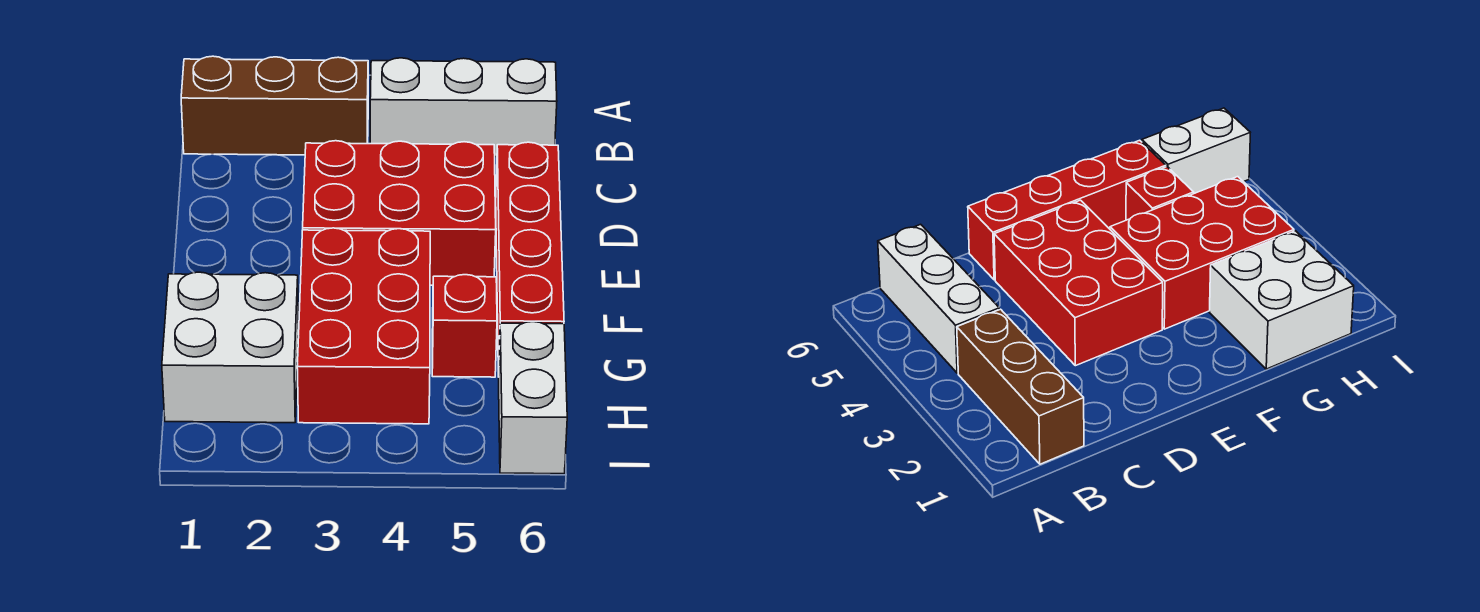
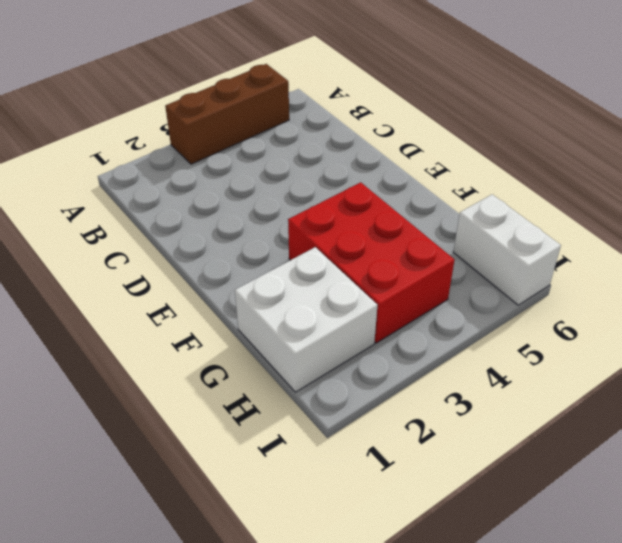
brown 1x3 brick [165,64,289,164] -> brown 1x3 brick moved to [181,56,368,155]
none -> white 1x3 brick [370,58,557,157]
none -> red 2x3 brick [303,141,496,285]

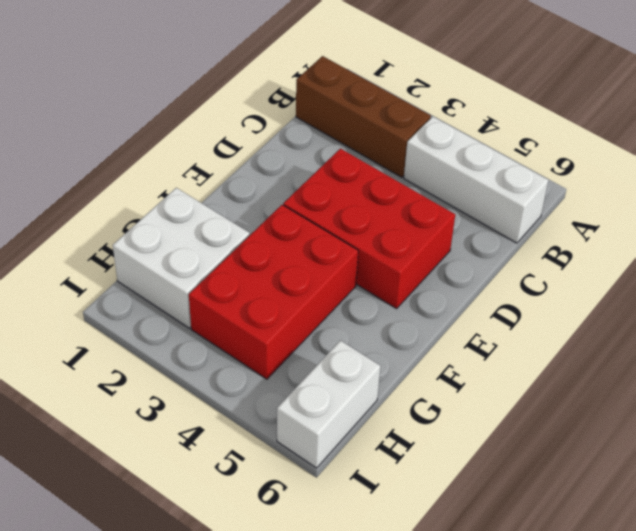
none -> red 1x4 brick [496,142,564,376]
none -> red 1x1 brick [432,275,497,377]

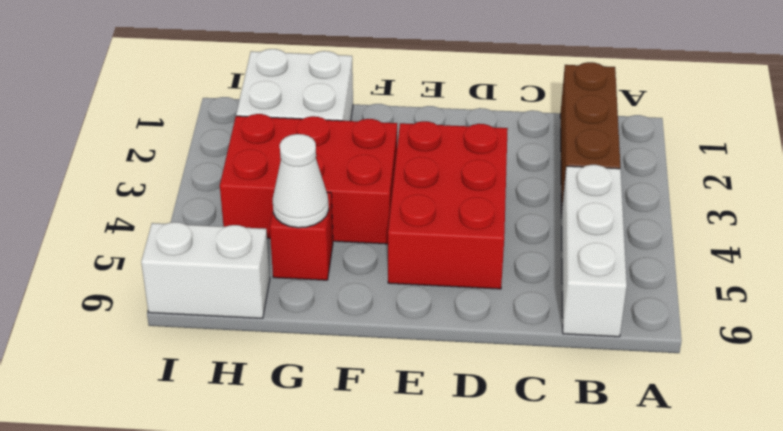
white 1x1 cone [273,134,329,228] -> none
none -> red 1x4 brick [496,142,564,376]

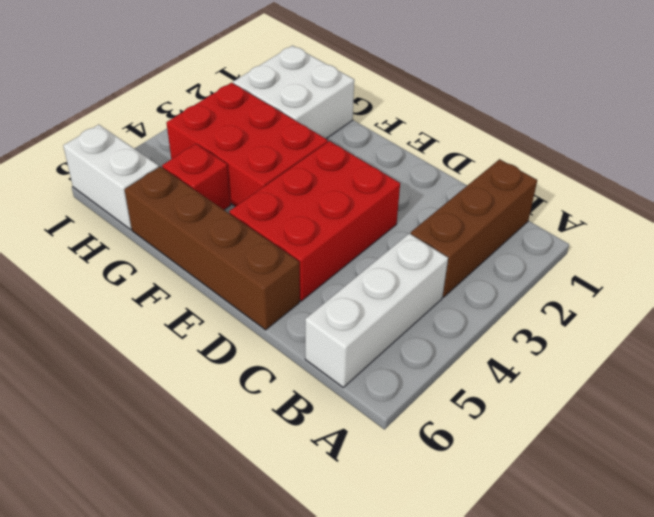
brown 1x4 brick [125,167,300,330] -> red 1x4 brick [496,142,564,376]

